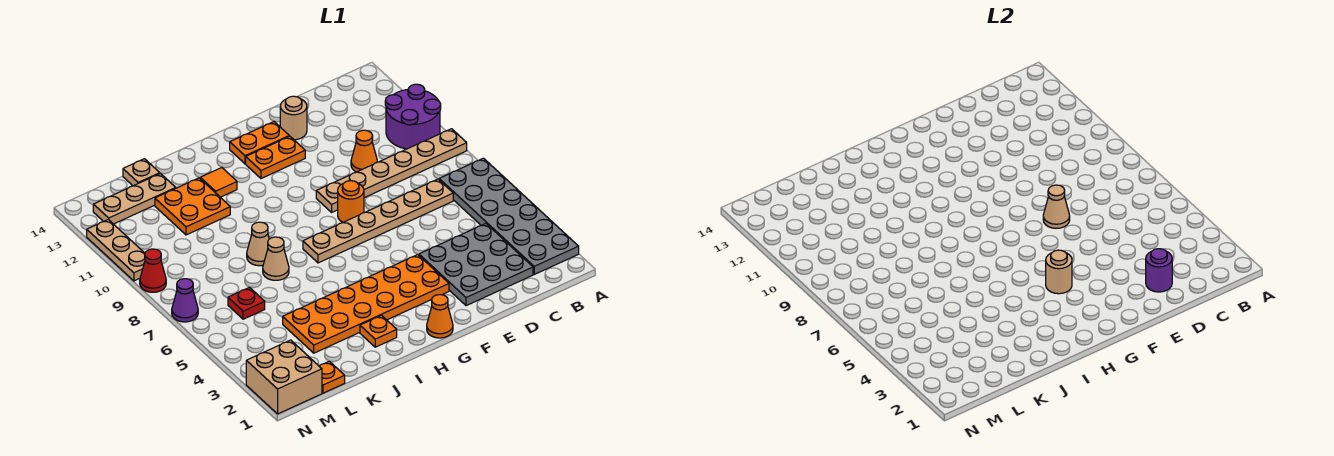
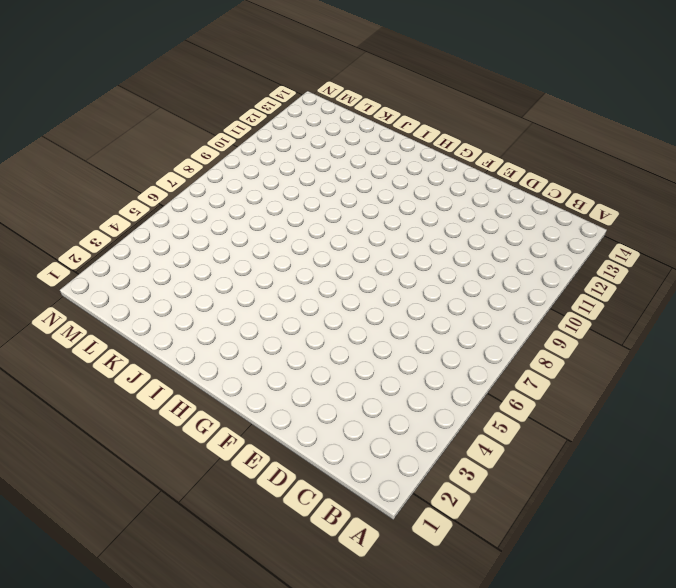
none -> grey 2x6 plate [439,158,579,274]
none -> tan 1x6 plate [316,129,467,212]
none -> purple 2x2 round brick [385,84,441,149]

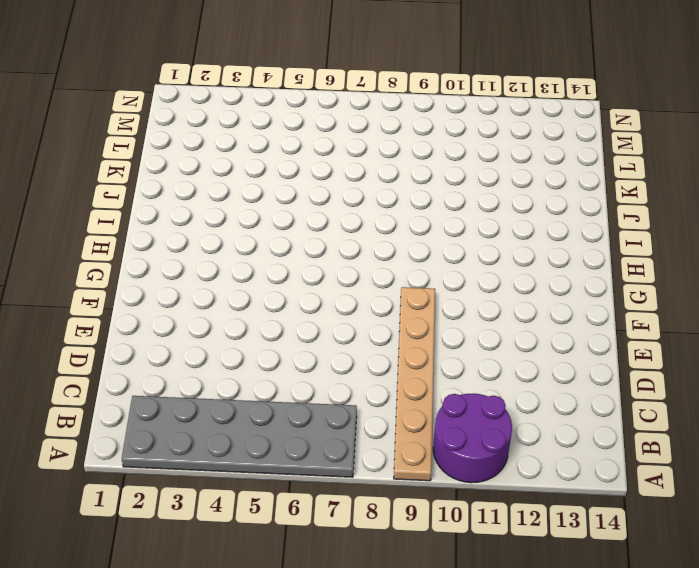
none -> grey 3x3 plate [419,224,533,306]
none -> tan 1x6 plate [303,179,453,263]
none -> orange 1x1 cone [351,130,377,172]

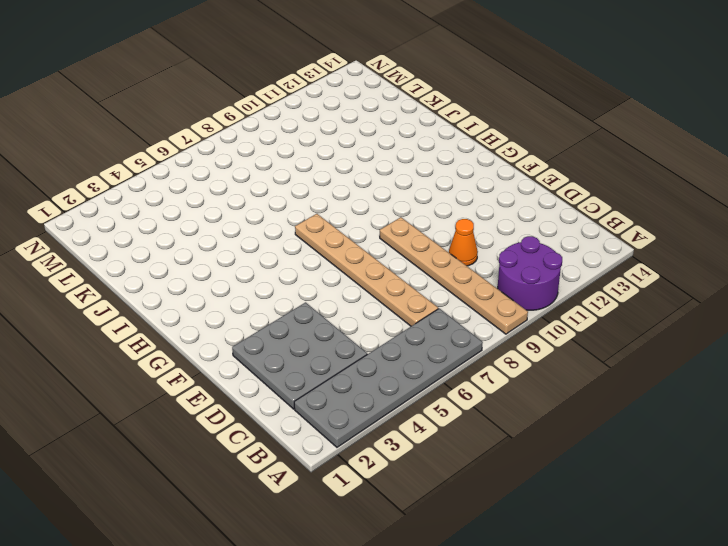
none -> tan 1x1 round brick [280,96,307,140]
none -> orange 2x6 plate [283,255,449,353]
none -> orange 1x1 round brick [338,181,364,222]

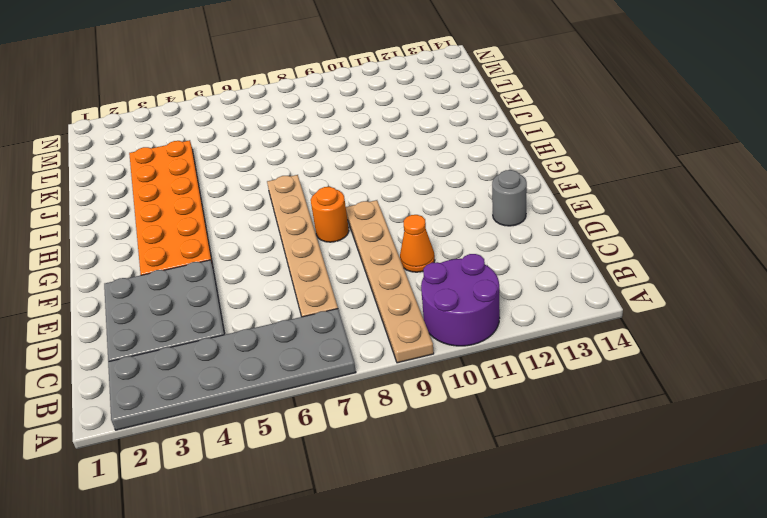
grey 1x1 round brick [492,170,527,226] -> tan 1x1 round brick [280,96,307,140]
none -> orange 1x2 plate [246,136,305,179]
none -> orange 1x2 plate [230,122,289,164]
none -> orange 1x1 cone [427,295,453,338]

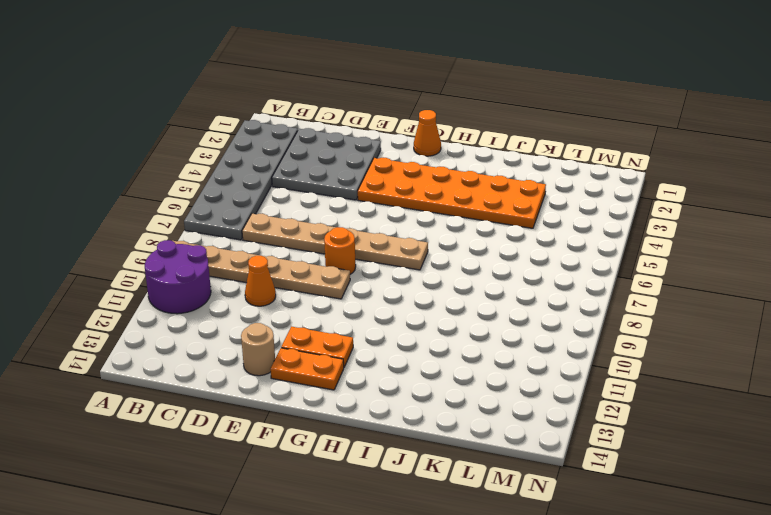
none -> orange 1x1 plate [360,315,397,347]
none -> orange 1x1 tile [200,168,237,197]
none -> tan 1x1 cone [263,237,289,280]

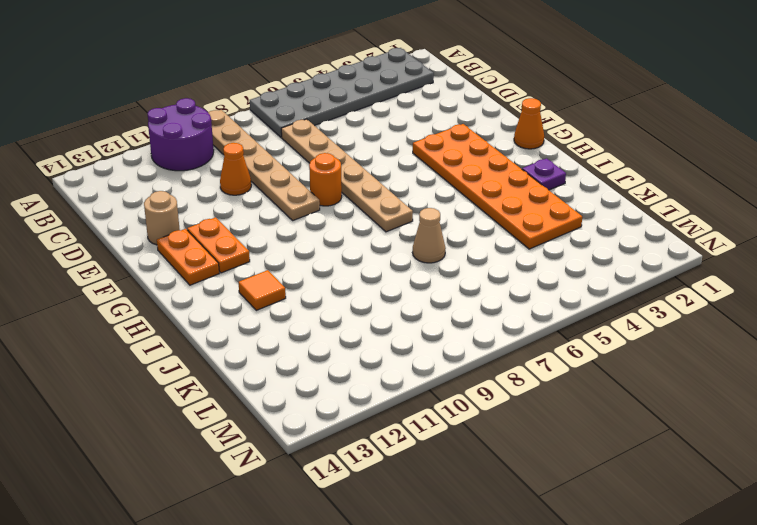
purple 1x1 plate [522,158,566,190] -> orange 1x1 plate [360,315,397,347]
none -> grey 3x3 plate [419,224,533,306]
none -> tan 1x1 cone [247,222,269,266]
none -> orange 2x2 plate [155,178,230,235]

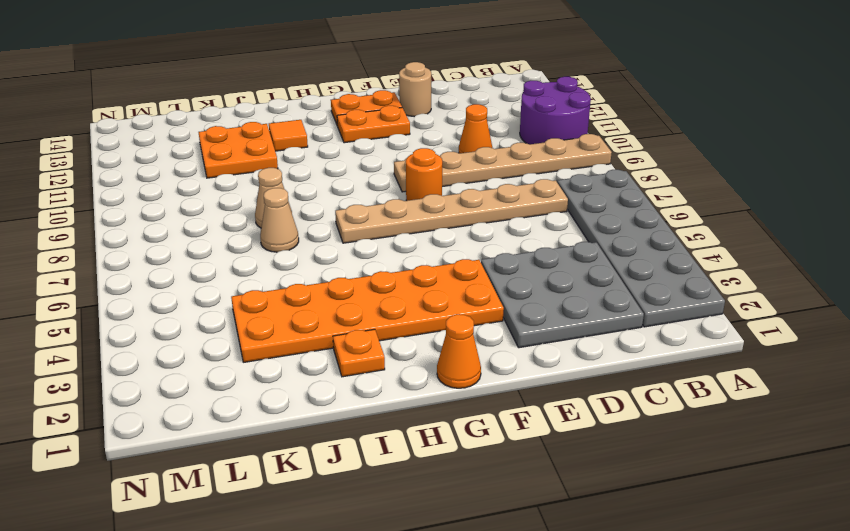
none -> tan 1x3 plate [93,173,176,224]
none -> tan 1x1 plate [123,159,160,186]
none -> orange 1x1 plate [319,361,345,393]

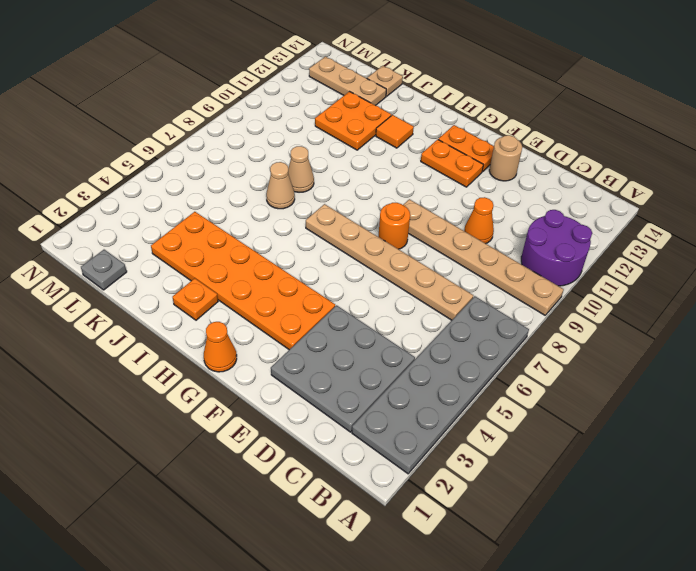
grey 1x1 plate [81,250,127,290] -> orange 1x1 plate [319,361,345,393]
none -> red 1x1 plate [228,287,265,319]
none -> tan 2x2 brick [246,340,322,414]
none -> purple 1x1 cone [172,279,198,322]

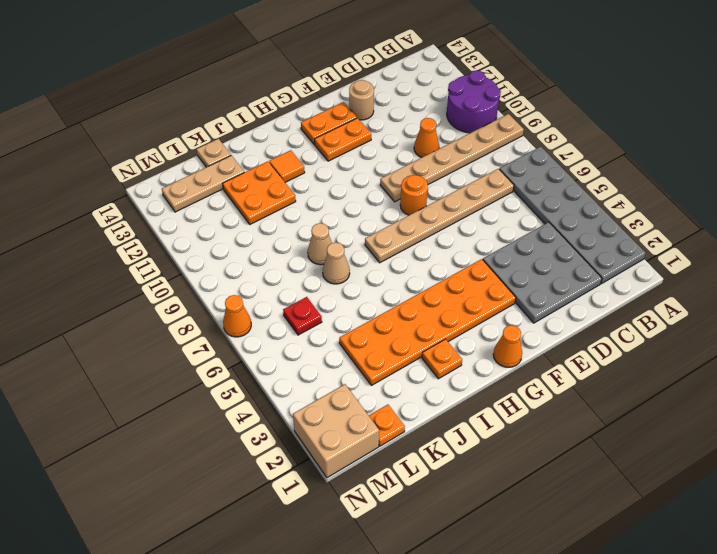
orange 1x1 cone [223,295,251,337] -> purple 1x1 cone [172,279,198,322]
none -> red 1x1 cone [140,249,166,292]
none -> tan 1x3 plate [87,219,145,281]
none -> purple 1x1 round brick [1146,249,1172,292]

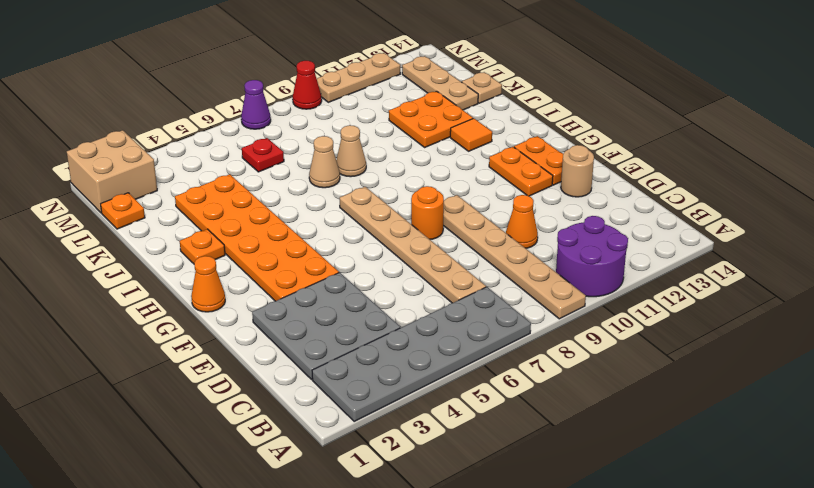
none -> purple 1x1 round brick [1146,249,1172,292]
none -> tan 1x1 cone [1043,185,1070,228]
none -> tan 1x1 round brick [1046,250,1072,294]

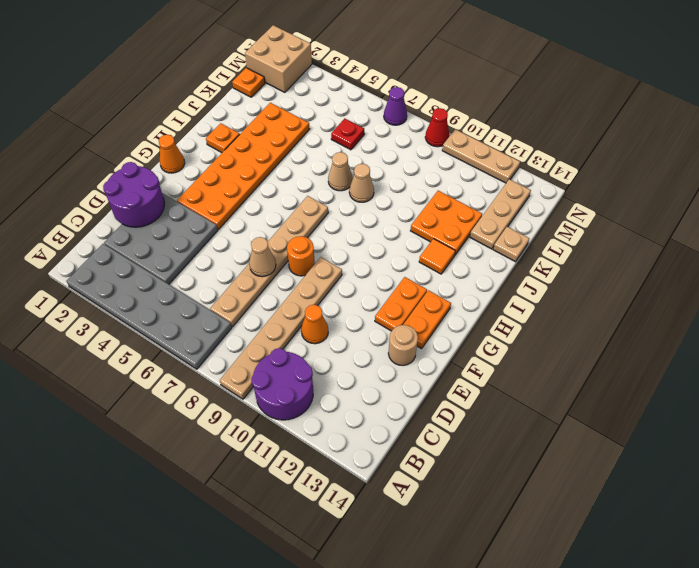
purple 2x2 round brick [103,162,164,227] -> purple 1x1 round brick [1146,249,1172,292]
none -> tan 1x1 round brick [1046,250,1072,294]

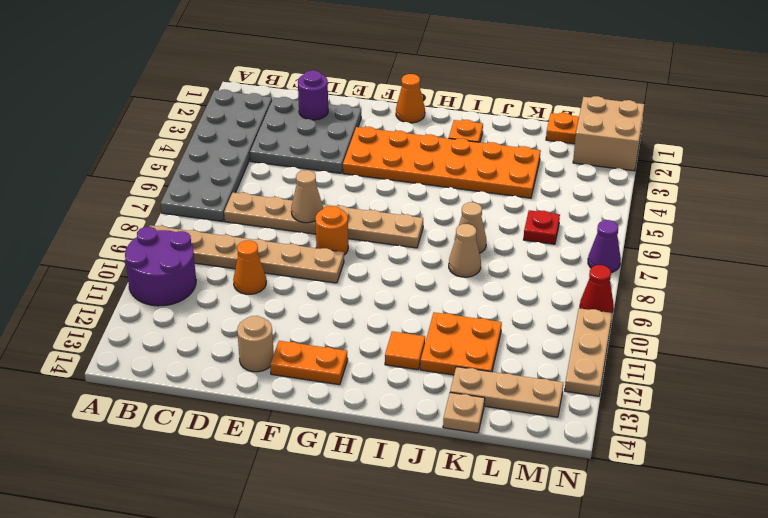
none -> orange 1x2 plate [246,136,305,179]
none -> tan 1x1 round brick [1046,250,1072,294]

